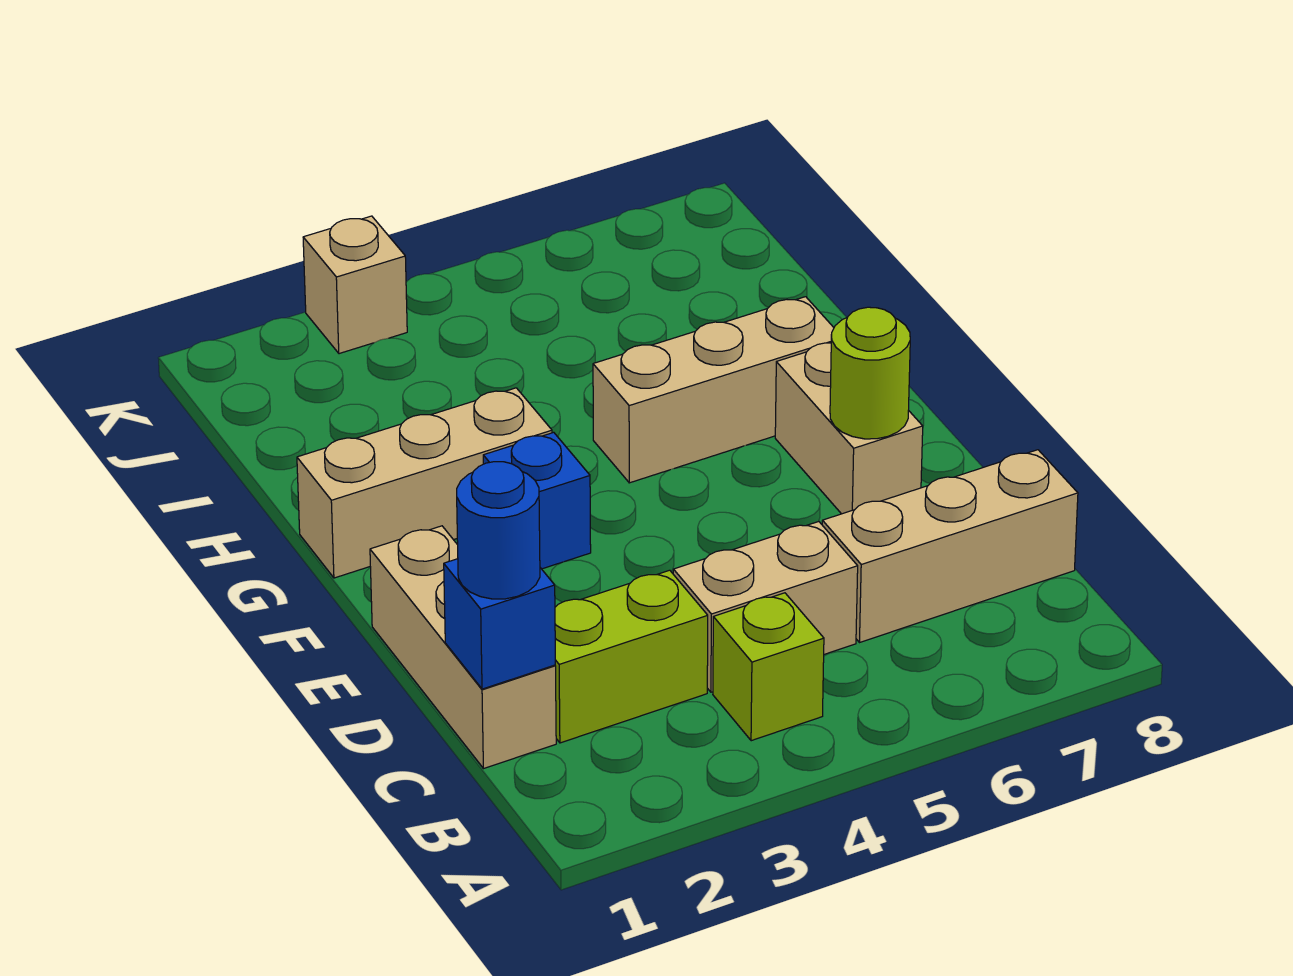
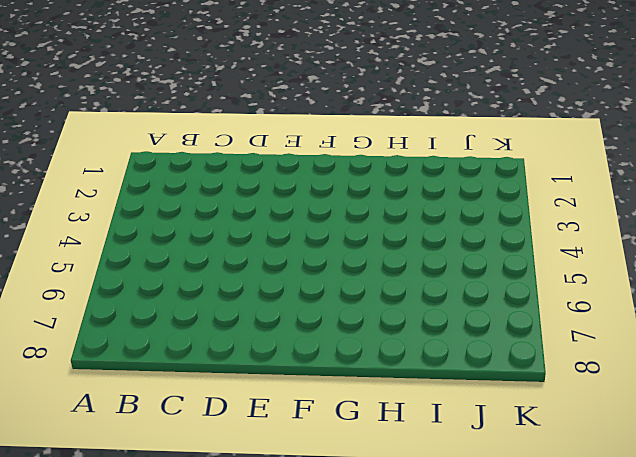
none -> lime 1x1 brick [713,593,824,741]
none -> tan 1x3 brick [370,526,556,769]
none -> lime 1x2 brick [555,570,708,743]

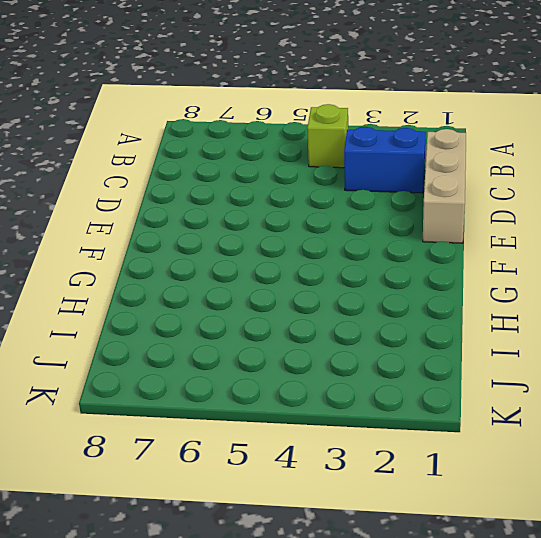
blue 1x2 brick [344,127,426,193] -> lime 1x2 brick [555,570,708,743]
none -> tan 1x2 brick [673,522,858,692]
none -> tan 1x3 brick [822,450,1078,642]
none -> tan 1x2 brick [775,343,923,514]

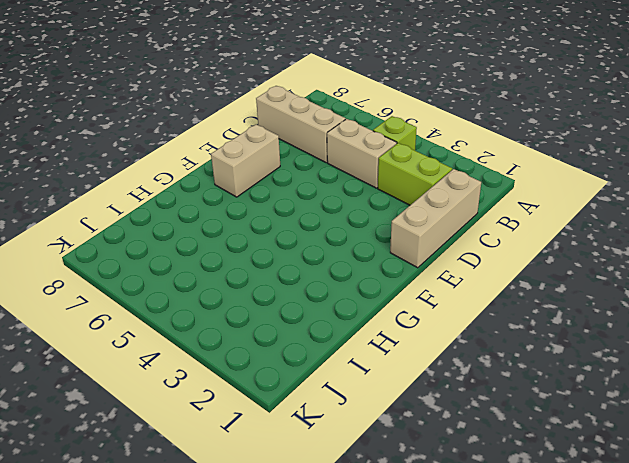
none -> blue 1x1 brick [483,432,591,569]
none -> tan 1x3 brick [297,388,552,578]
none -> tan 1x3 brick [593,297,834,483]

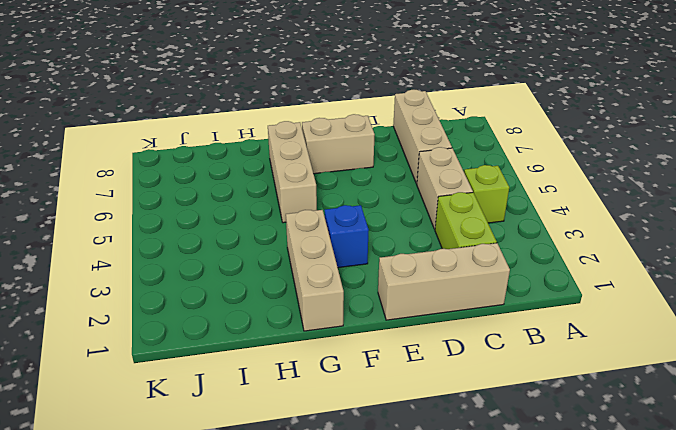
none -> tan 1x1 brick [303,216,407,354]
none -> blue 1x1 brick [444,559,555,689]
none -> lime 1x1 round brick [830,307,910,439]

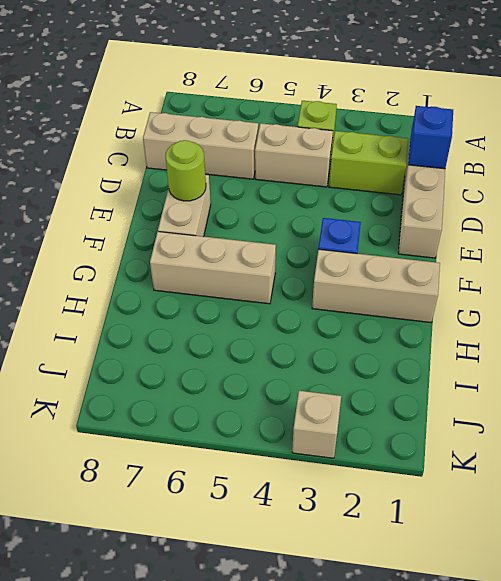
none -> blue 1x1 round brick [457,462,540,599]

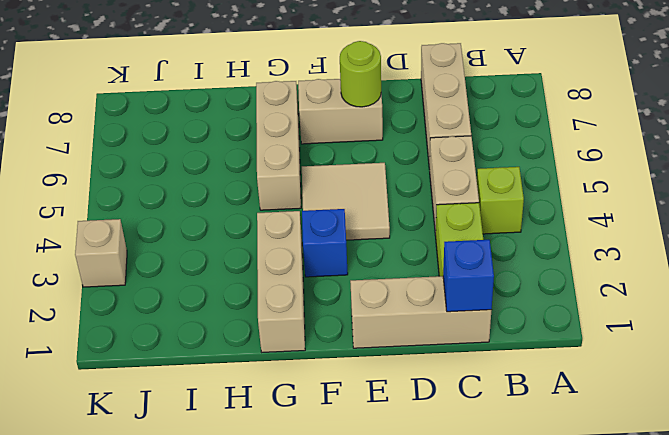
tan 2x2 tile [302,163,390,240] -> none
none -> blue 1x1 round brick [457,462,540,599]

